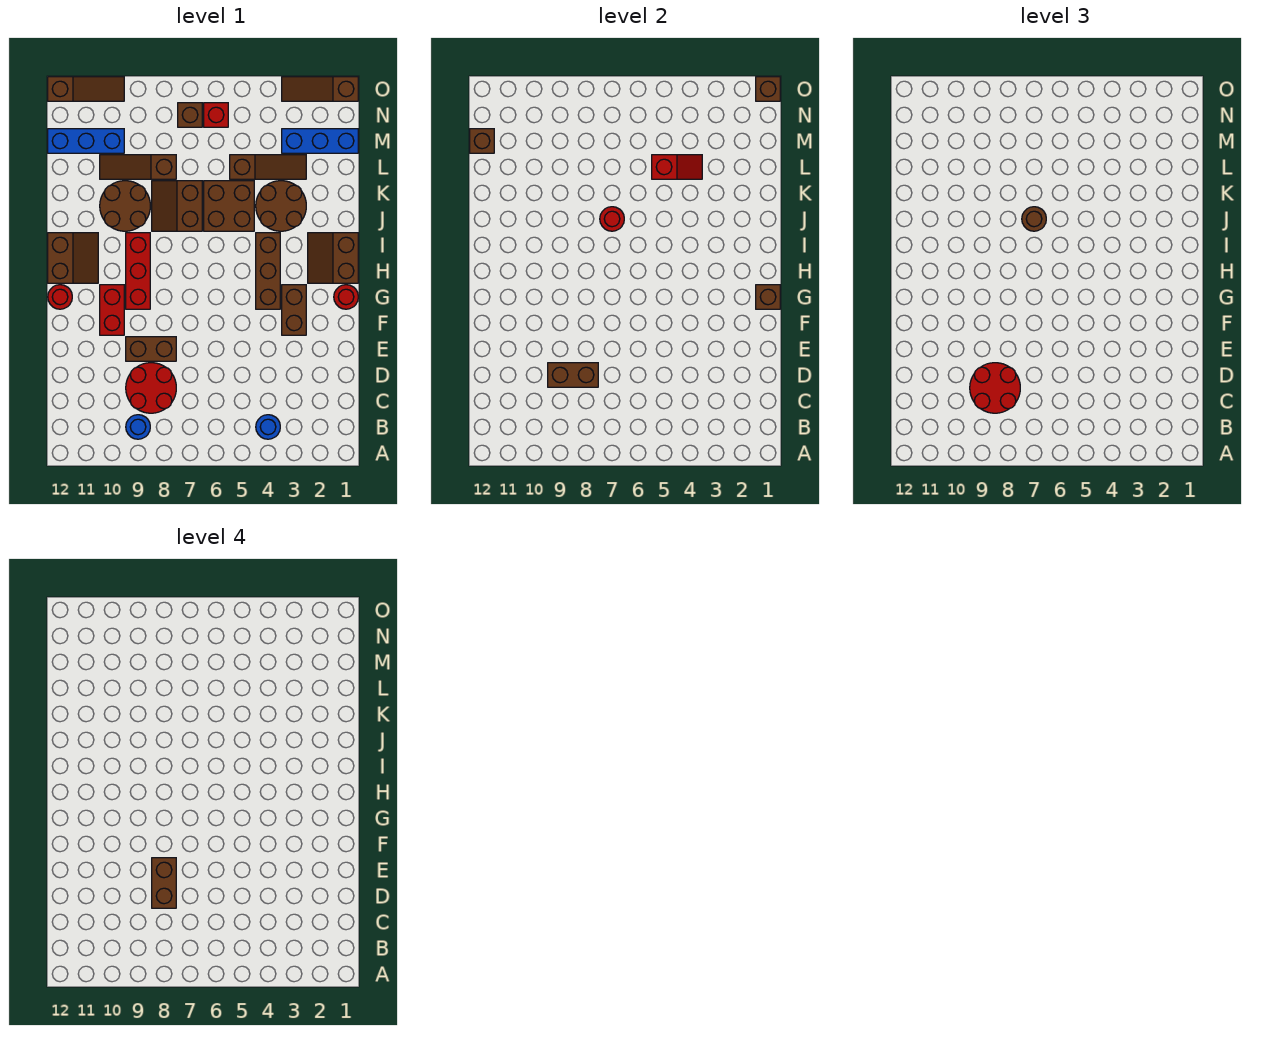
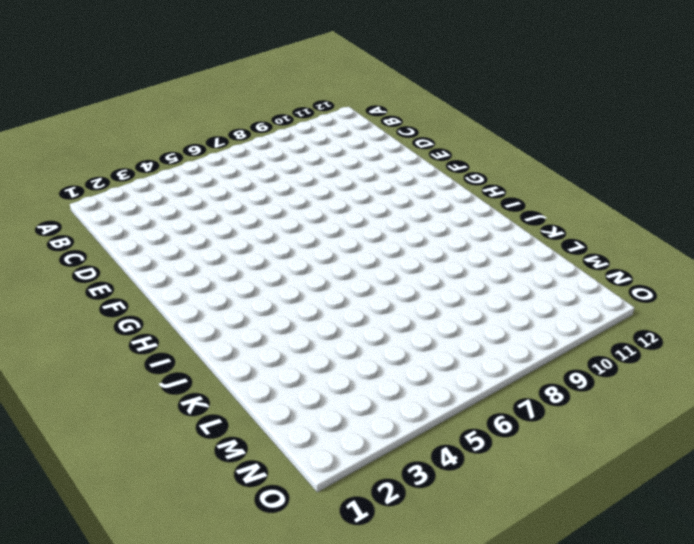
none -> blue 1x1 round brick [256,415,280,439]
none -> blue 1x1 round brick [126,415,150,439]
none -> red 2x2 round brick [126,363,176,413]
none -> brown 1x2 brick [126,337,176,361]

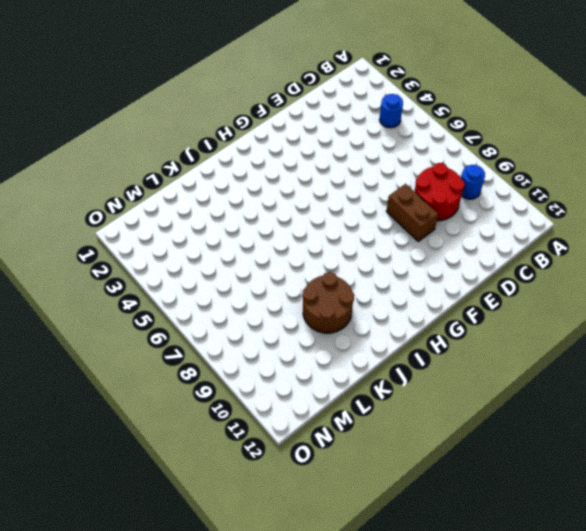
none -> brown 1x2 brick [282,285,306,335]
none -> red 1x2 brick [100,285,124,335]
none -> red 1x1 round brick [334,285,358,309]
none -> brown 1x3 brick [256,233,280,309]

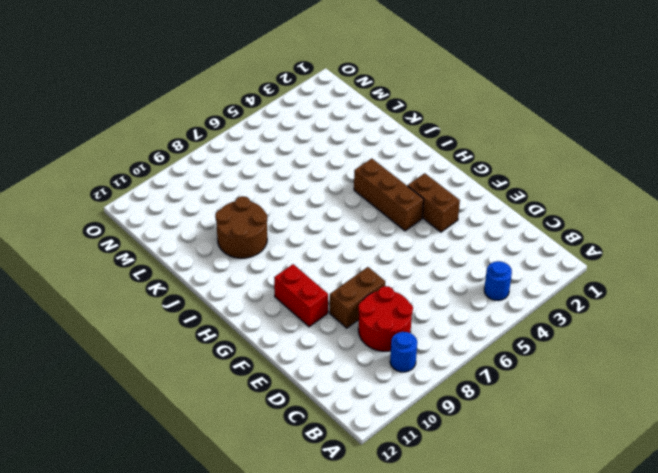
none -> red 1x1 round brick [334,285,358,309]
none -> red 1x3 brick [126,233,150,309]
none -> red 1x1 round brick [48,285,72,309]
none -> brown 2x2 slope [308,233,358,283]

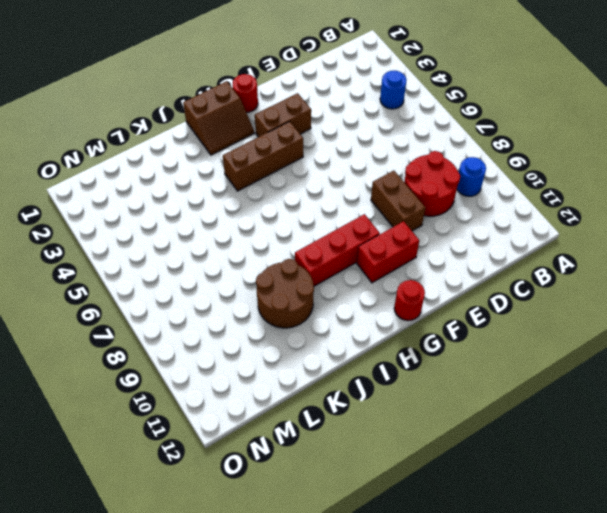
none -> brown 2x2 slope [48,233,98,283]
none -> brown 2x2 round brick [256,181,306,231]
none -> brown 2x2 brick [204,181,254,231]
none -> brown 2x2 slope [152,181,202,231]

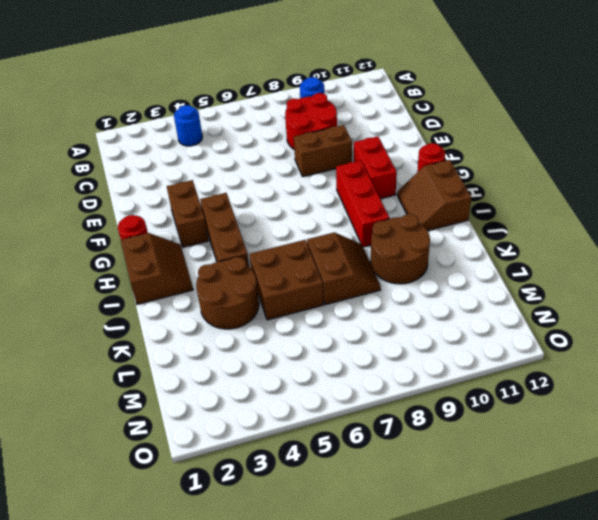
none -> brown 1x3 slope [230,155,306,179]
none -> brown 1x3 slope [100,155,176,179]
none -> blue 1x3 brick [282,129,358,153]
none -> blue 1x3 brick [48,129,124,153]

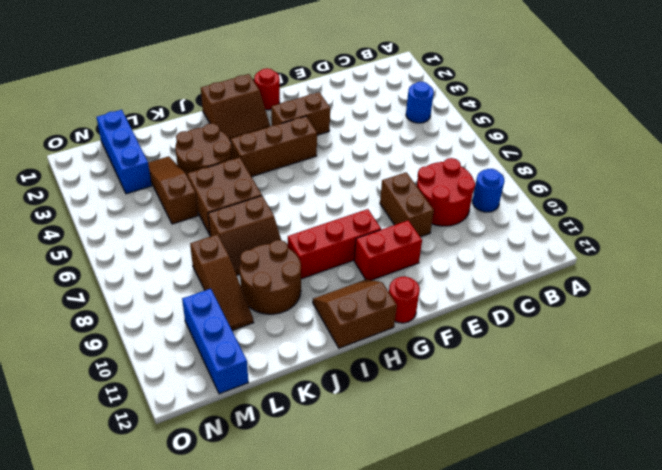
none -> red 1x1 brick [204,103,228,127]
none -> brown 1x1 brick [178,103,202,127]
none -> brown 1x3 slope [282,77,358,101]
none -> brown 1x3 slope [48,77,124,101]

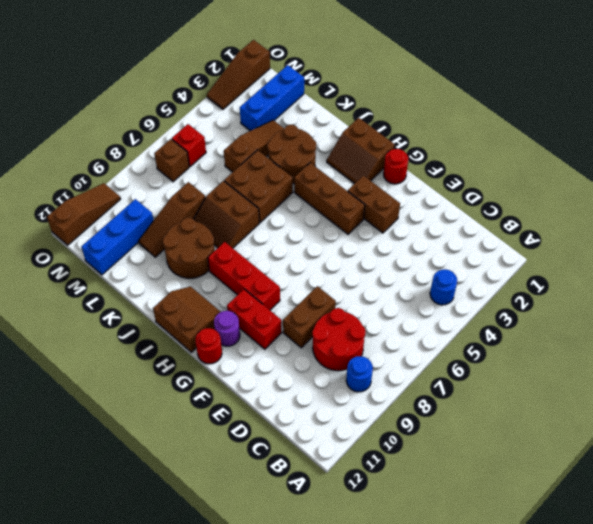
purple 1x1 round brick [214,311,240,346] -> none
none -> brown 1x2 brick [548,363,598,387]
none -> brown 1x1 brick [756,285,780,309]
none -> red 1x1 round brick [600,207,624,231]
none -> red 1x2 slope [652,155,702,179]

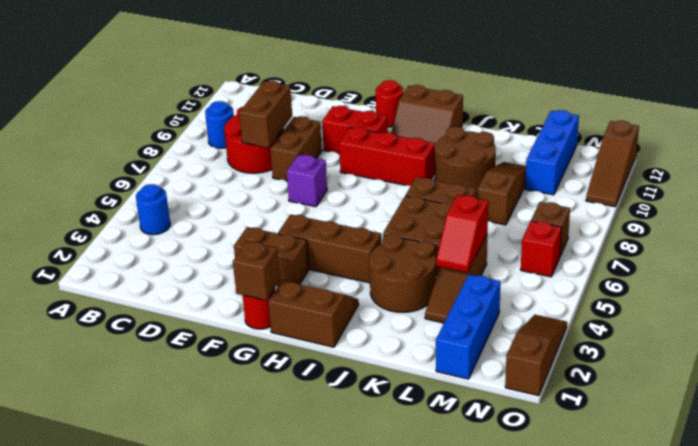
purple 1x1 brick [287,155,327,207] -> none
none -> red 1x1 round brick [600,207,624,231]
none -> brown 1x1 brick [470,129,494,153]
none -> brown 1x1 brick [756,77,780,101]
none -> red 2x2 round brick [970,363,1020,413]

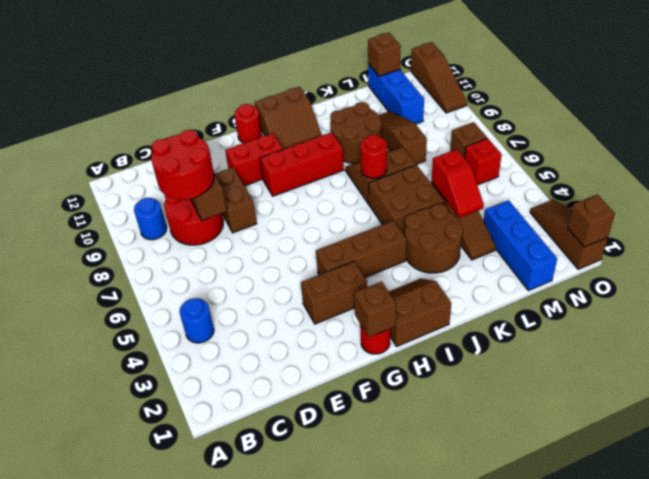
none -> brown 1x1 round brick [1022,207,1046,231]
none -> brown 1x2 brick [152,858,176,908]

